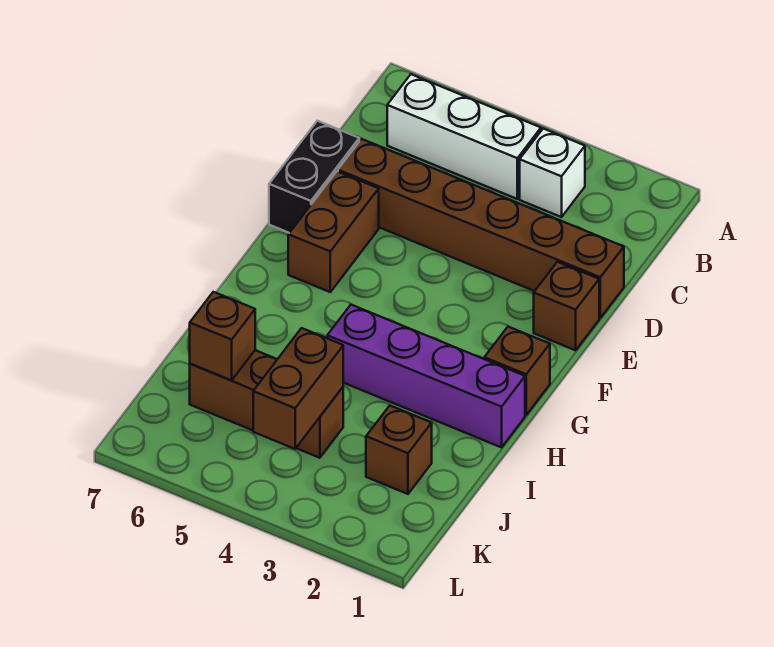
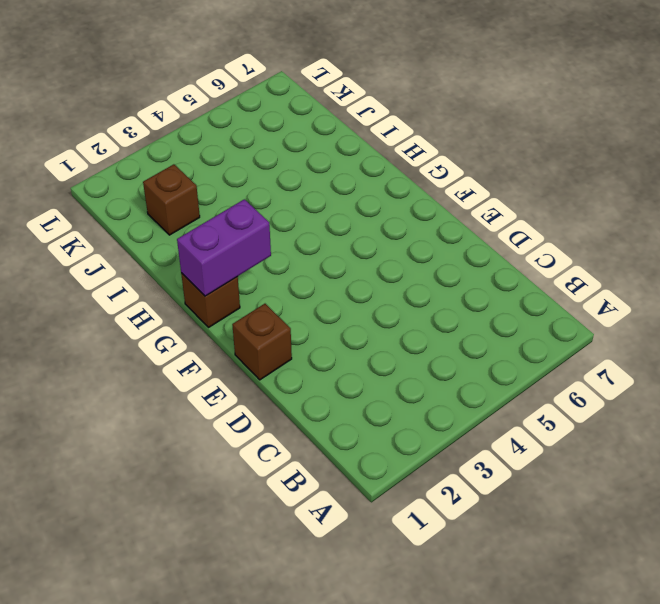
purple 1x2 brick [177,199,271,296] -> none
none -> white 1x1 brick [520,129,585,217]
none -> white 1x3 brick [387,74,541,199]
none -> brown 1x6 brick [338,139,624,318]

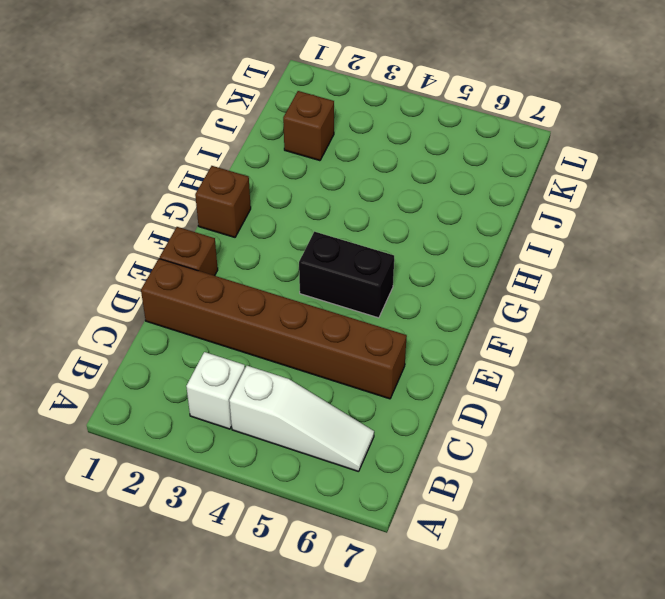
white 1x3 slope [229,366,374,472] -> white 1x3 brick [387,74,541,199]
black 1x2 brick [299,232,394,318] -> black 1x2 brick turned to [269,121,359,233]
none -> brown 1x2 brick [288,171,379,292]
none -> purple 1x4 brick [327,305,525,447]
none -> brown 1x3 brick [190,350,343,458]

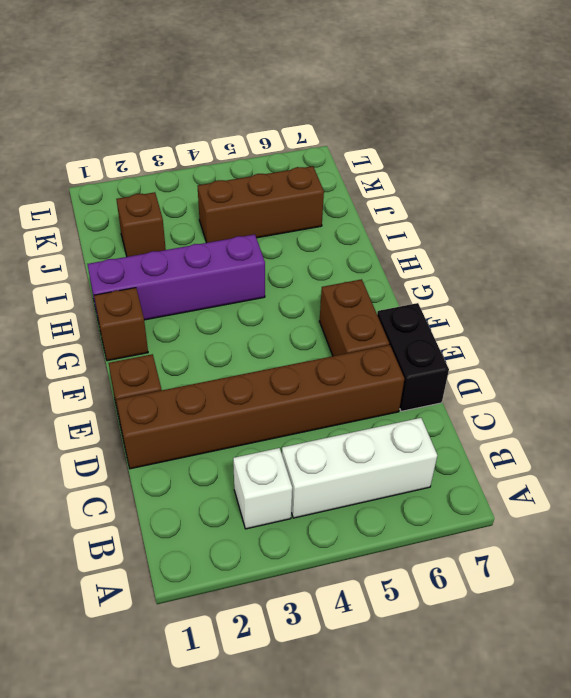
none -> brown 1x2 brick [253,328,343,449]
none -> brown 1x1 brick [190,292,255,380]

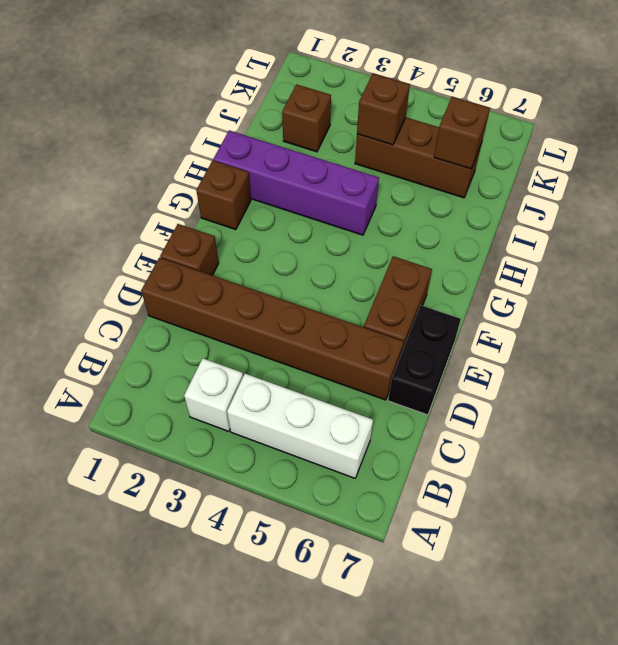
brown 1x1 brick [357,74,410,145] -> brown 1x2 brick [253,328,343,449]

